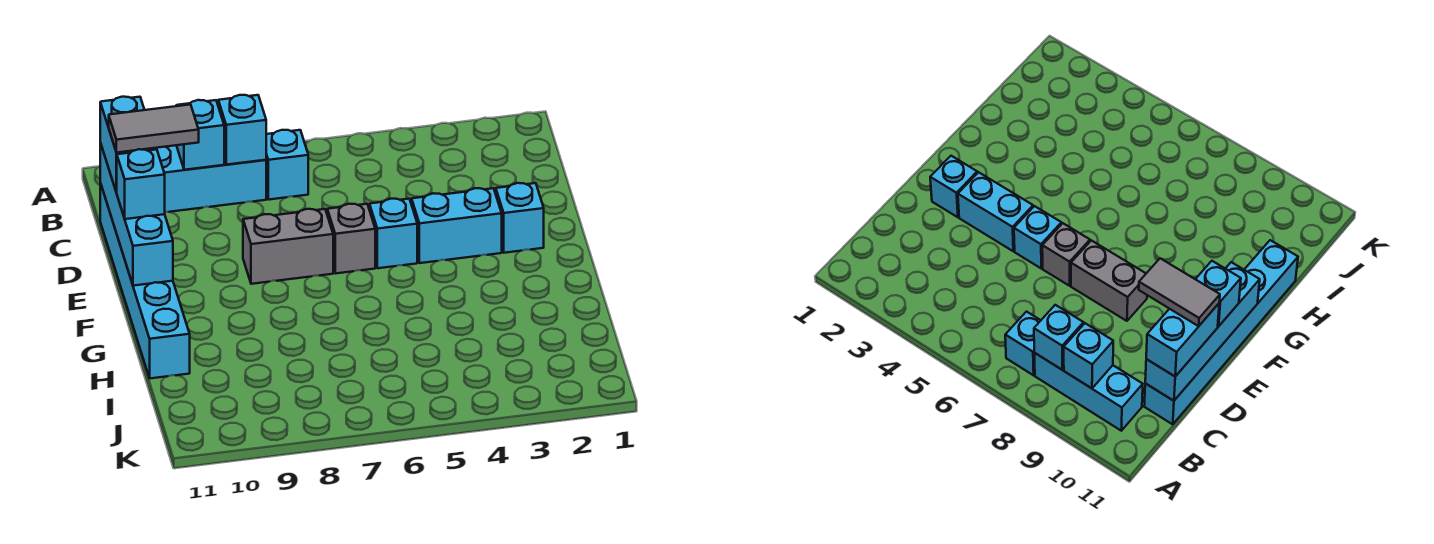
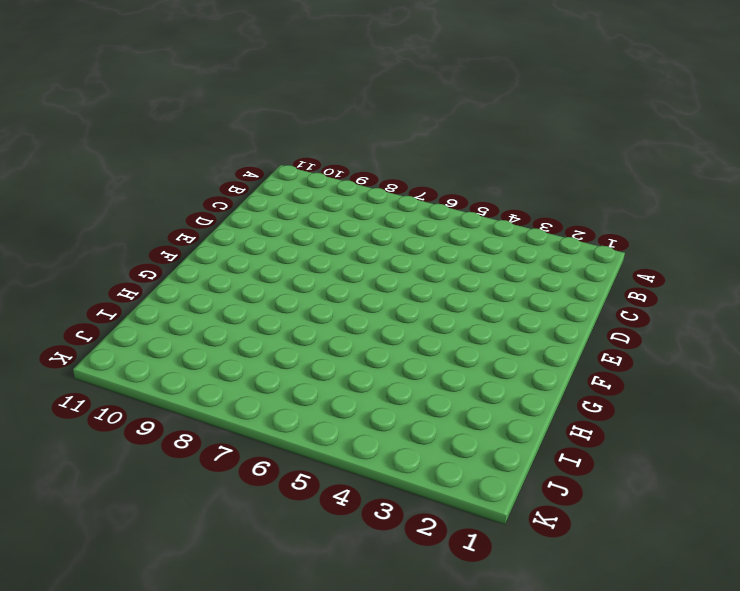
none -> cyan 1x1 brick [266,130,308,200]
none -> cyan 1x3 brick [157,145,266,212]
none -> cyan 1x6 brick [100,183,190,378]

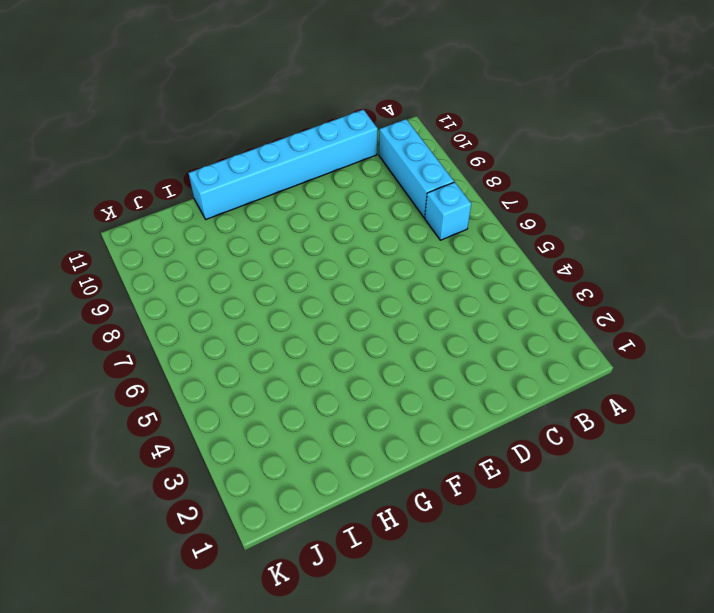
none -> cyan 1x1 brick [496,183,544,253]
none -> cyan 1x2 brick [412,188,502,263]
none -> cyan 1x1 brick [369,199,417,268]

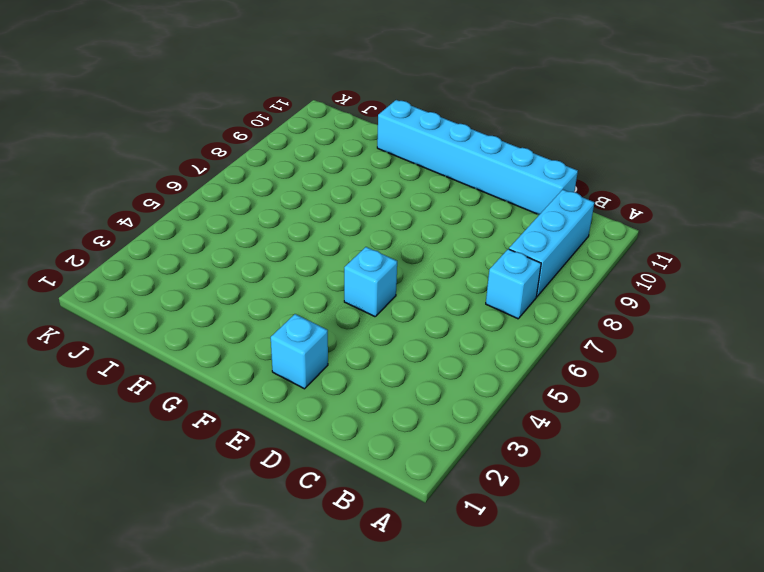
none -> cyan 1x2 brick [412,188,502,263]
none -> grey 1x1 brick [327,204,375,274]
none -> grey 1x2 brick [243,209,333,284]

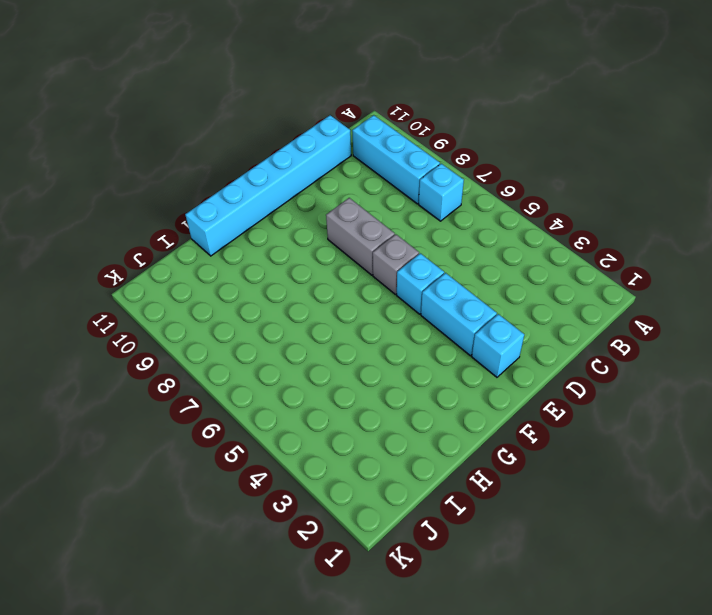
none -> cyan 1x1 brick [218,95,266,165]
none -> cyan 1x1 brick [176,100,224,170]
none -> cyan 1x4 brick [100,143,173,286]

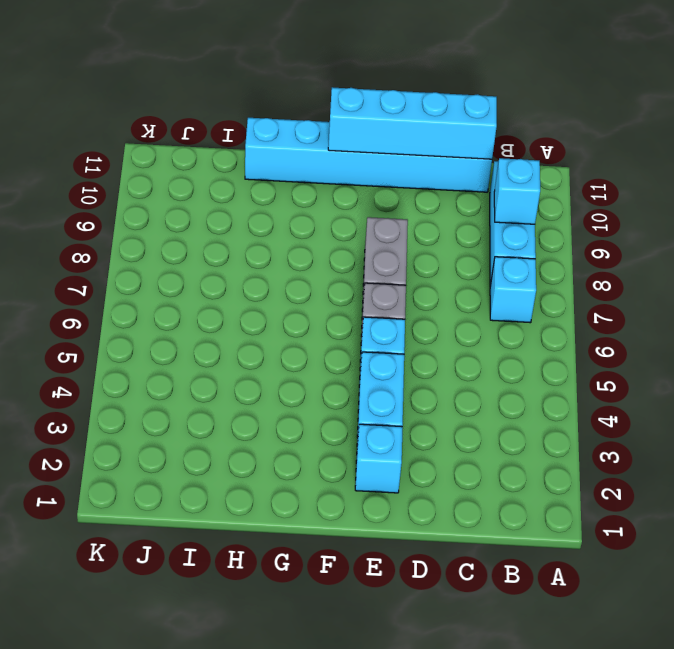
none -> cyan 1x1 brick [218,95,266,165]
none -> cyan 1x2 brick [100,97,157,192]
none -> cyan 1x1 brick [116,149,165,219]

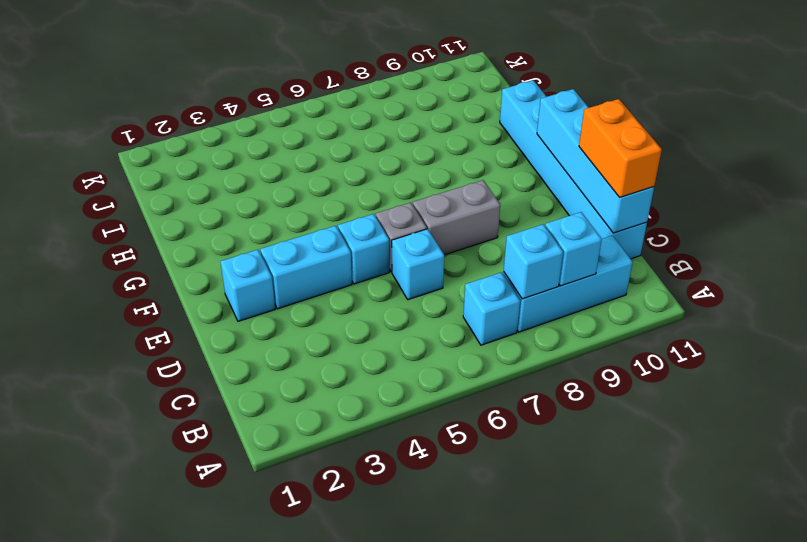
orange 1x2 brick [579,99,662,197] -> cyan 1x2 brick [100,97,157,192]
cyan 1x1 brick [392,229,444,300] -> cyan 1x1 brick moved to [116,149,165,219]
none -> grey 1x2 tile [109,105,199,153]

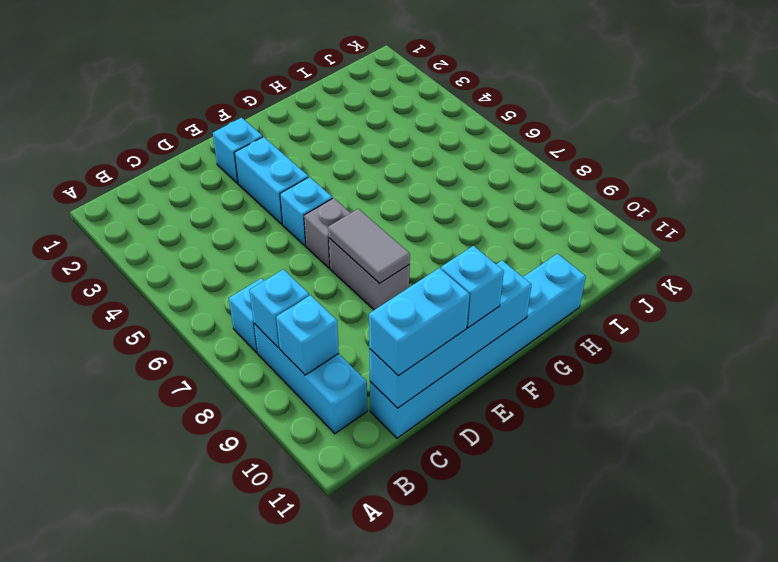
grey 1x2 tile [328,209,410,284] -> grey 1x2 tile moved to [109,105,199,153]

